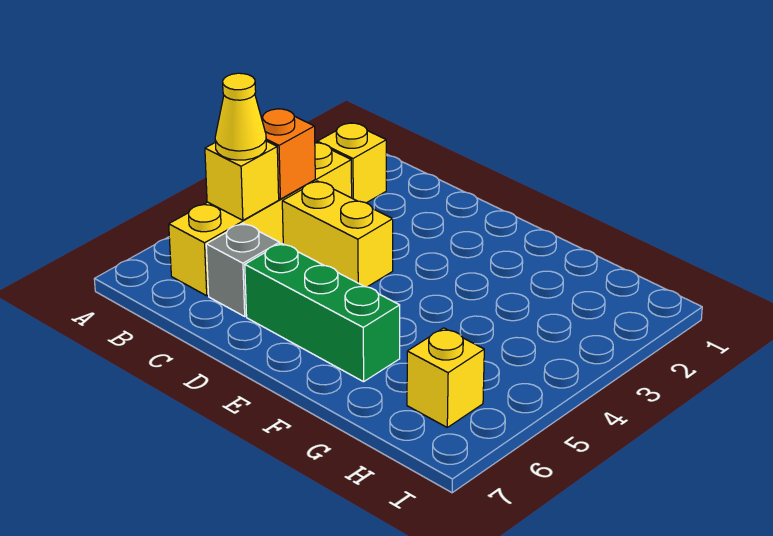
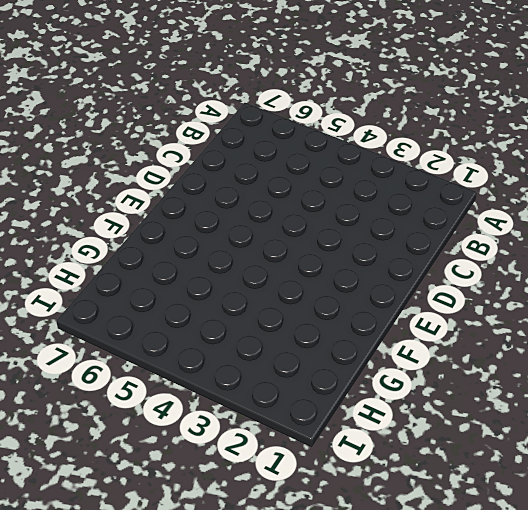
none -> yellow 1x1 brick [317,123,386,203]
none -> yellow 1x4 brick [169,142,352,296]

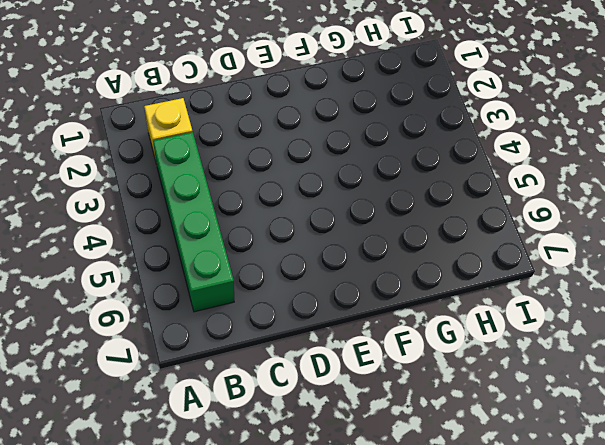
green 1x4 brick [153,132,234,312] -> yellow 1x4 brick [169,142,352,296]
none -> yellow 1x2 brick [282,181,393,287]
none -> grey 1x1 brick [206,223,280,316]

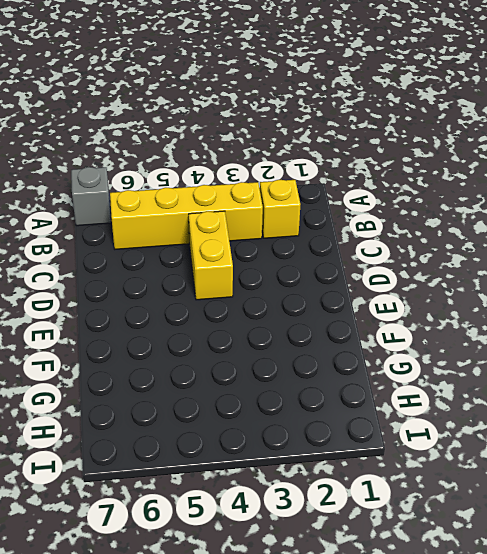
grey 1x1 brick [71,167,111,226] -> grey 1x1 brick moved to [206,223,280,316]
none -> green 1x3 brick [245,243,400,382]
none -> yellow 1x1 brick [407,328,484,427]

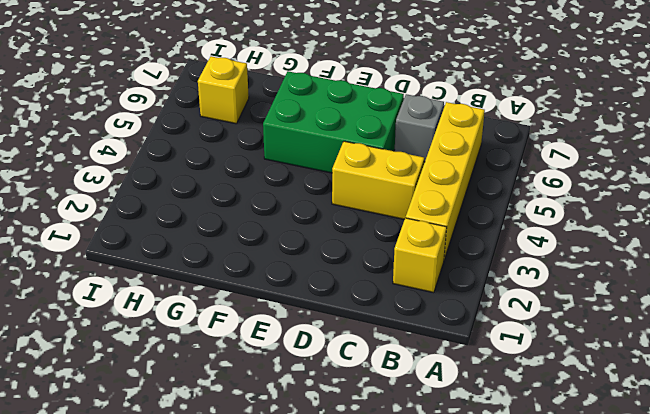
green 2x3 brick [263,71,404,173] -> green 1x3 brick [245,243,400,382]
none -> orange 1x1 brick [262,109,315,199]
none -> yellow 1x1 brick [205,141,279,220]

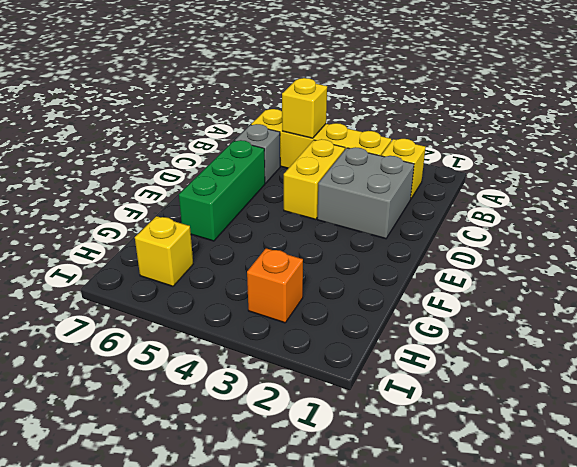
grey 2x2 brick [317,147,414,239] -> none
orange 1x1 brick [247,248,303,323] -> orange 1x1 brick moved to [262,109,315,199]
none -> yellow 1x1 cone [215,73,266,160]

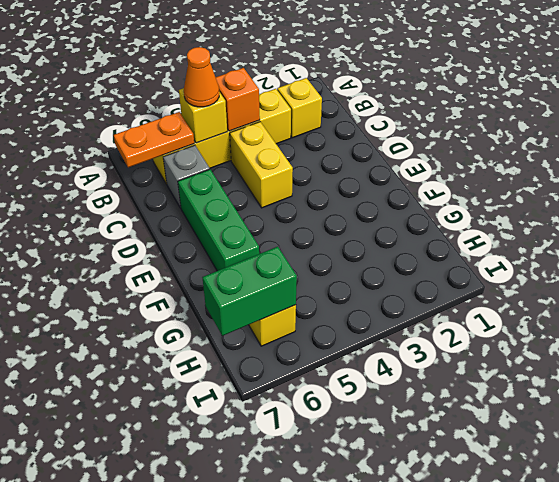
orange 1x1 cone [184,47,219,107] -> yellow 1x1 cone [215,73,266,160]
orange 1x2 plate [114,112,194,167] -> none
green 1x2 brick [202,247,297,336] -> none

